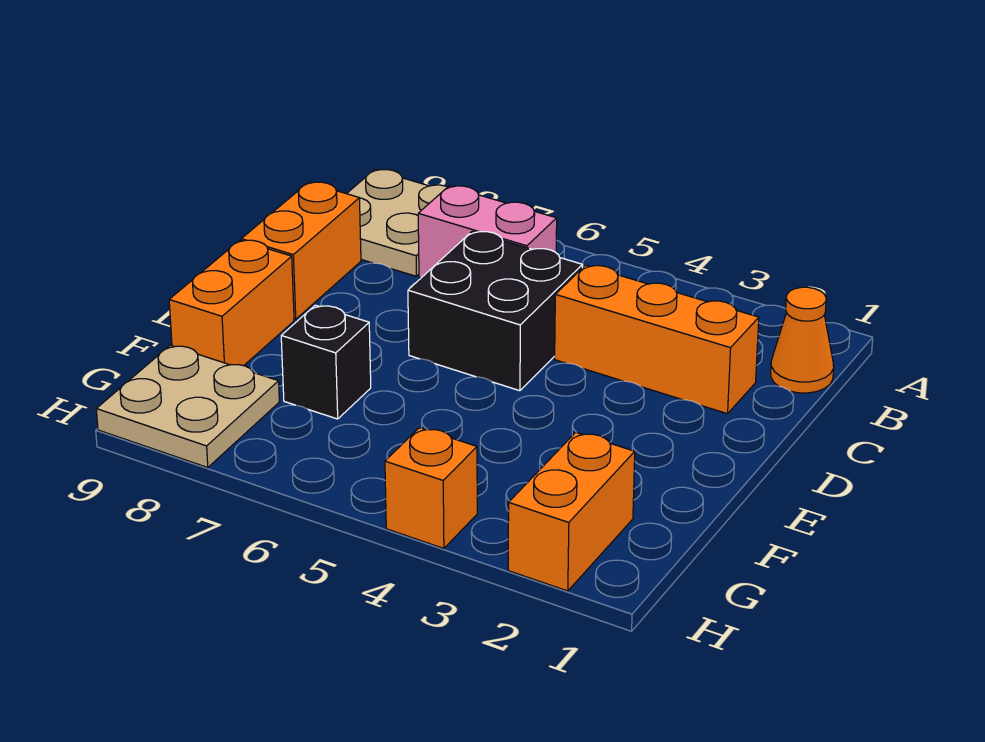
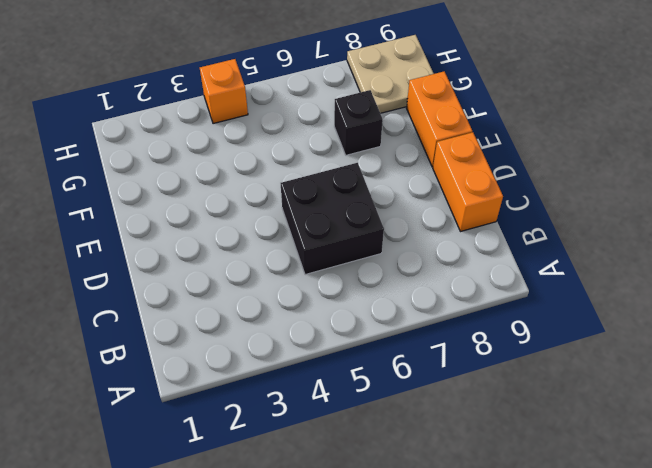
none -> tan 2x2 plate [347,170,447,276]
none -> orange 1x1 cone [771,287,834,393]

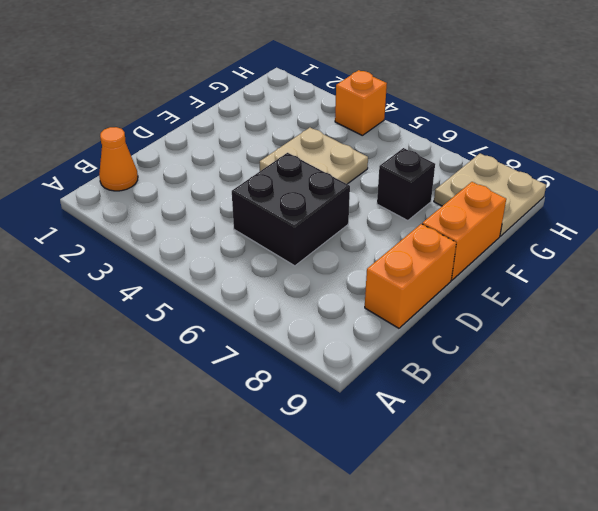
tan 2x2 plate [260,128,368,184] -> tan 2x2 plate moved to [347,170,447,276]
none -> pink 1x2 brick [418,186,557,278]
none -> orange 1x3 brick [555,265,759,414]

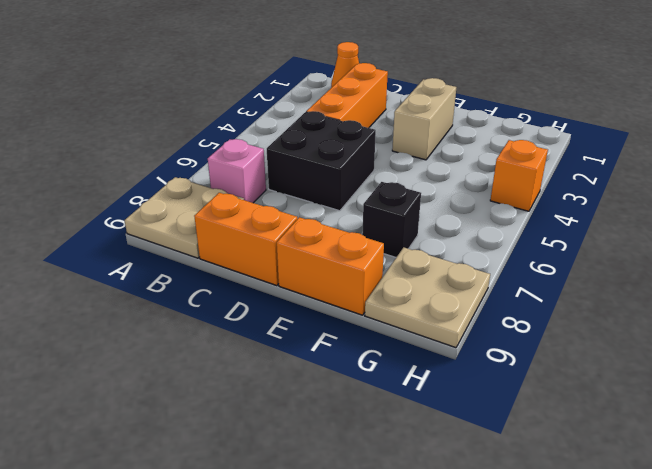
pink 1x1 brick [208,139,266,203] -> pink 1x2 brick [418,186,557,278]
tan 1x2 brick [392,78,456,160] -> none
none -> orange 1x2 brick [508,432,635,591]

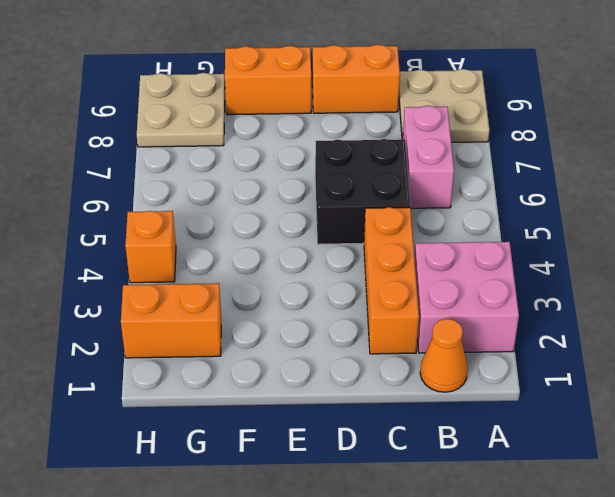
pink 2x2 brick [414,242,519,353] -> none
none -> black 1x1 brick [281,305,371,419]

